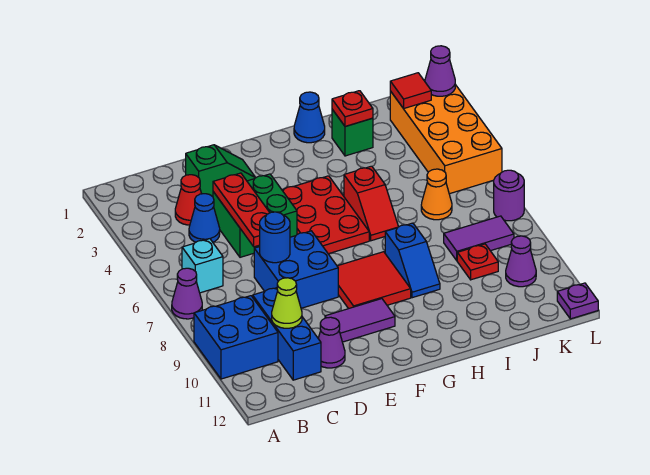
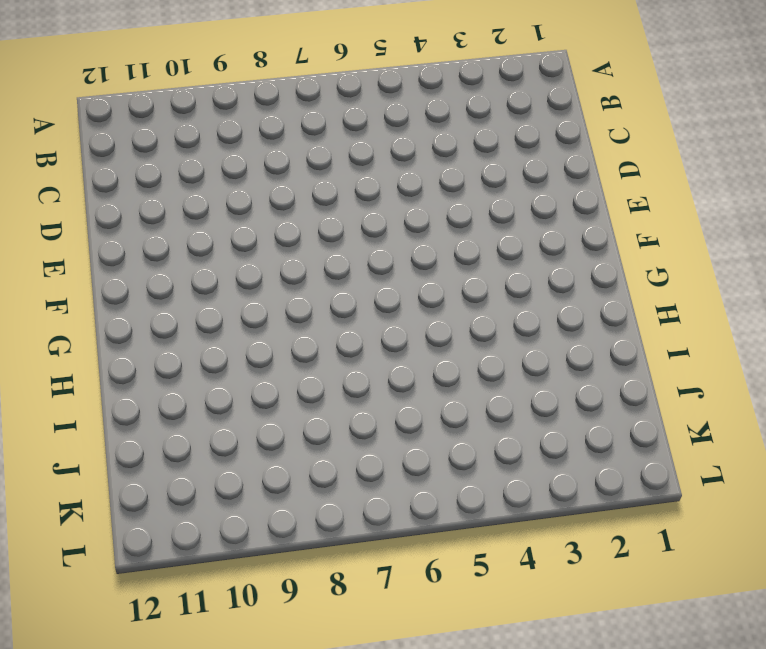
none -> purple 1x1 cone [172,268,202,319]
none -> blue 2x2 brick [194,296,278,379]
none -> cyan 1x1 brick [182,239,223,293]
none -> red 1x1 cone [175,175,202,225]

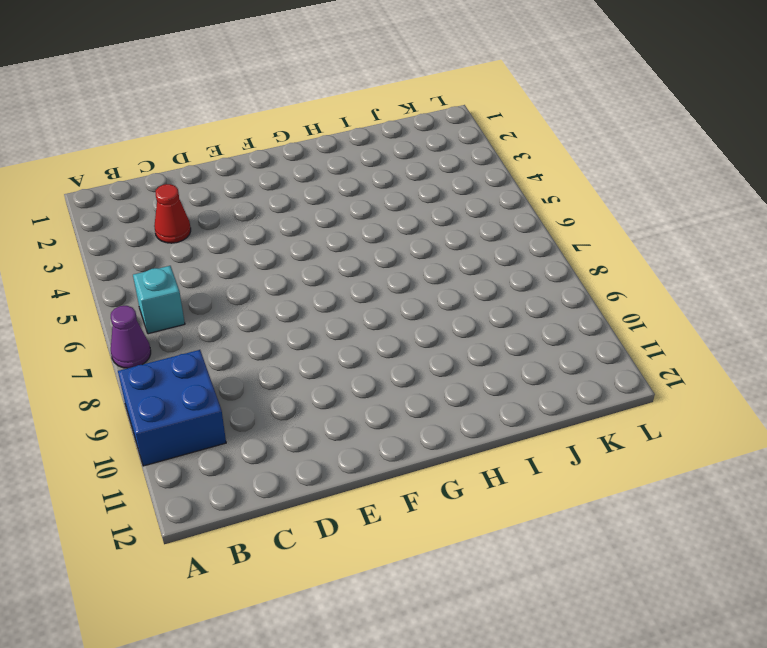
none -> blue 1x1 cone [189,194,220,242]
none -> blue 1x3 brick [253,288,321,380]
none -> green 1x2 slope [186,145,255,196]
none -> green 2x2 brick [213,174,297,257]

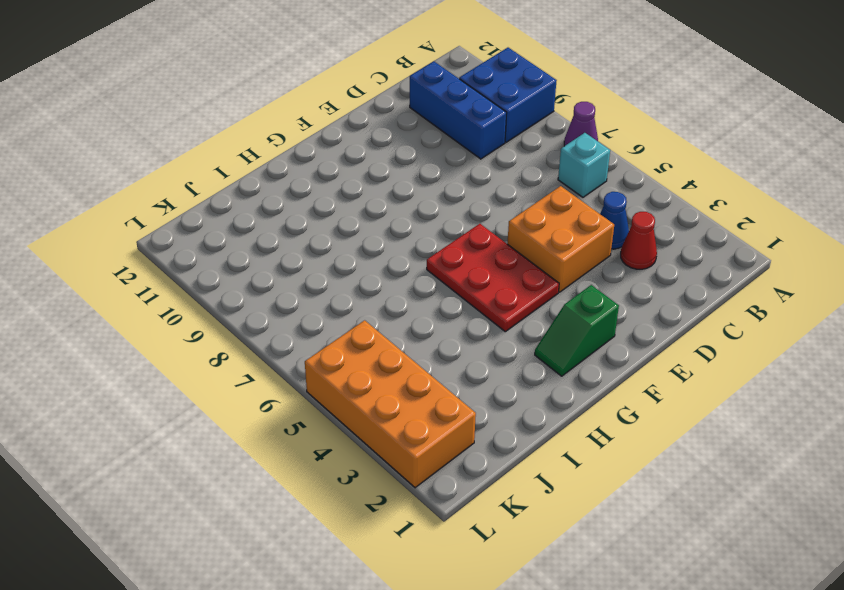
orange 2x2 brick [507,186,614,292] -> green 2x2 brick [213,174,297,257]
green 1x2 slope [535,285,619,376] -> green 1x2 slope moved to [186,145,255,196]
none -> blue 2x2 brick [254,231,338,308]
none -> purple 1x1 cone [318,317,345,368]
none -> purple 1x2 tile [325,299,395,342]
none -> red 2x2 tile [337,252,411,309]

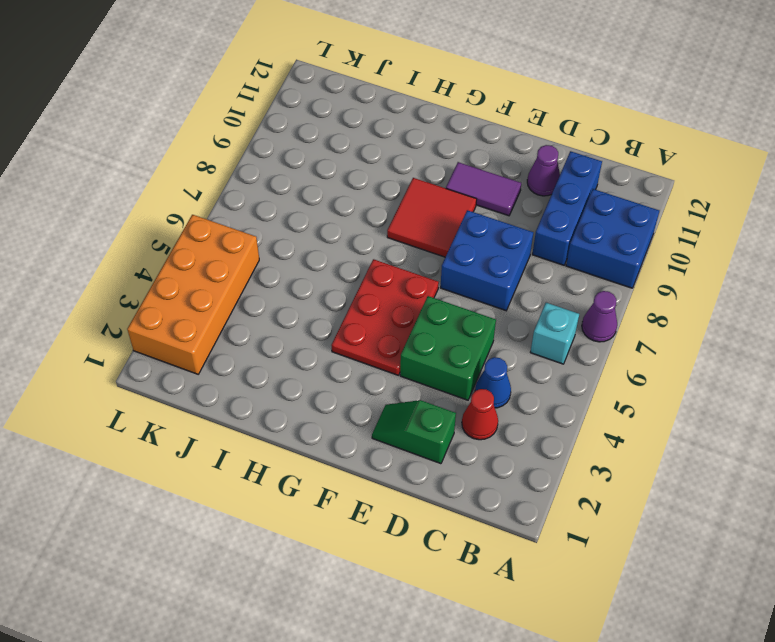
none -> blue 1x1 cone [294,92,325,143]
none -> red 1x2 slope [344,166,398,241]
none -> blue 1x2 slope [385,223,440,298]
none -> green 1x1 brick [332,109,373,156]

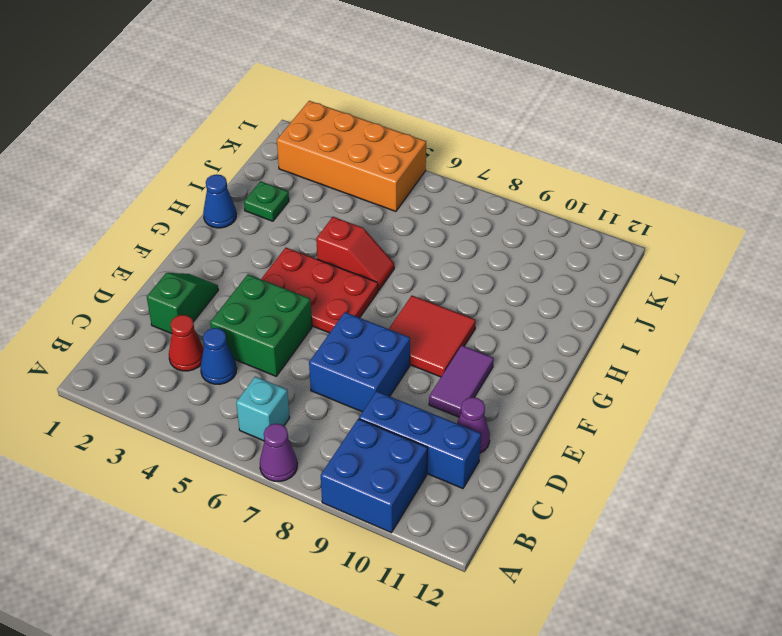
green 1x1 plate [244,181,289,221] -> green 1x1 brick [332,109,373,156]
none -> blue 1x2 slope [385,223,440,298]
none -> orange 1x1 cone [421,169,452,220]
none -> purple 1x2 tile [444,216,514,260]
none -> red 1x1 plate [457,244,498,280]

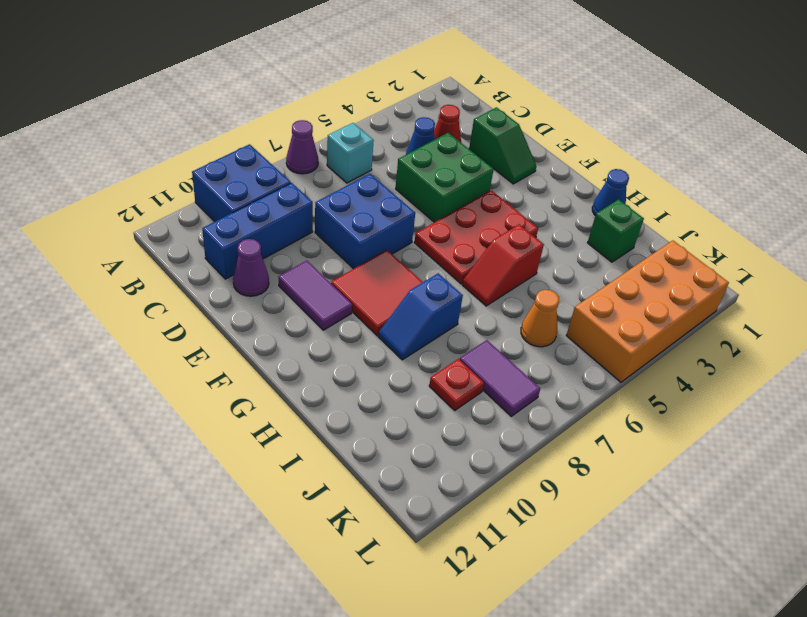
none -> purple 1x1 cone [506,236,536,287]
none -> purple 1x1 round brick [494,170,524,221]
none -> purple 1x1 plate [557,283,598,319]
none -> lime 1x1 cone [272,278,302,328]

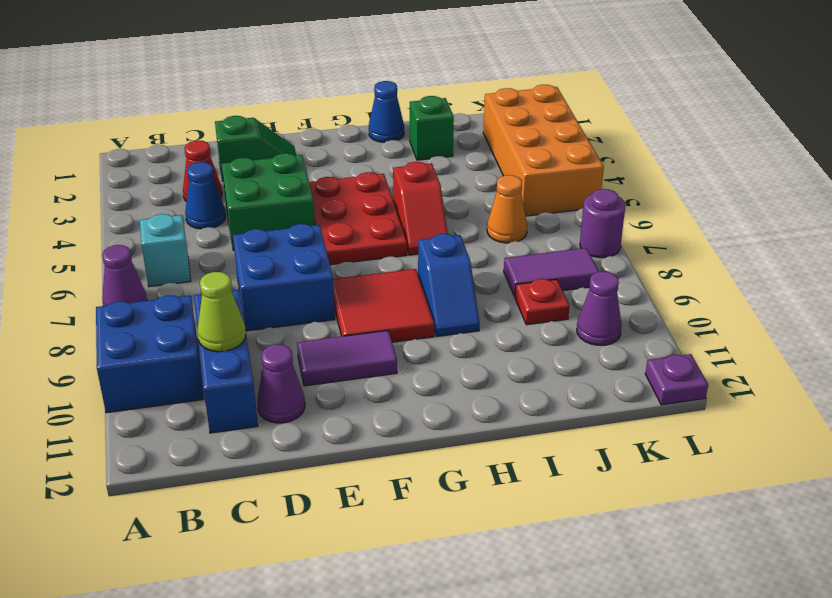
none -> red 1x3 plate [213,173,270,247]
none -> blue 1x1 round brick [260,212,290,263]
none -> red 1x1 plate [332,91,373,126]
none -> red 1x1 tile [390,73,431,109]

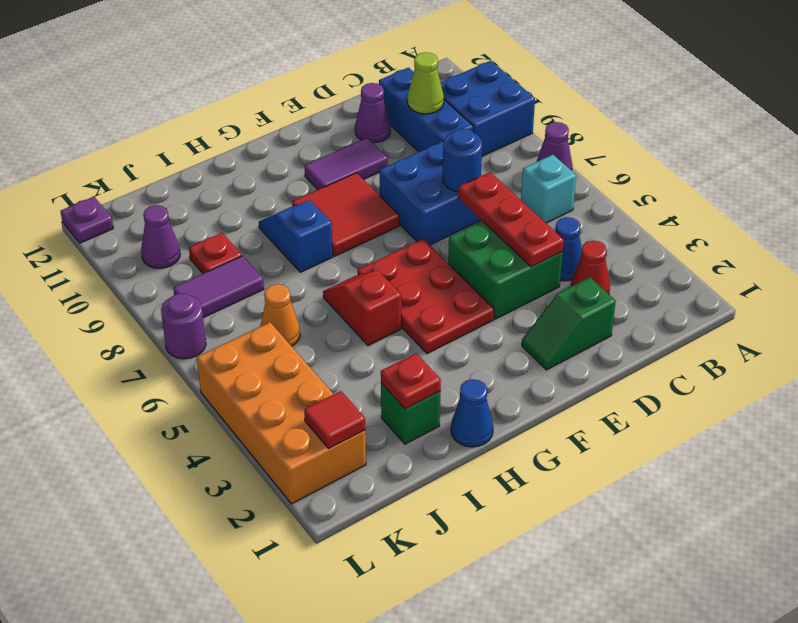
none -> purple 1x1 cone [425,46,455,96]

